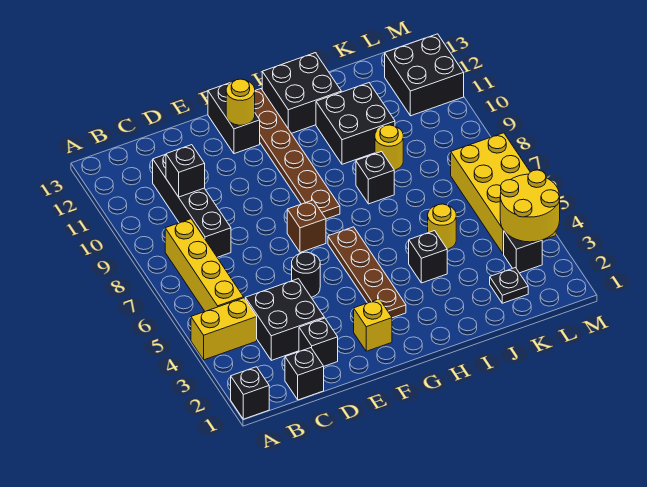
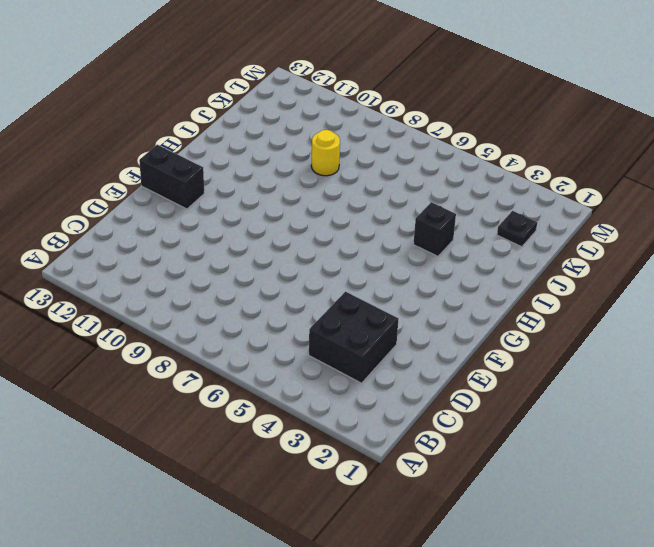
none -> black 1x1 brick [231,367,269,419]
none -> yellow 1x2 brick [191,298,257,360]
none -> yellow 1x4 brick [165,219,244,311]

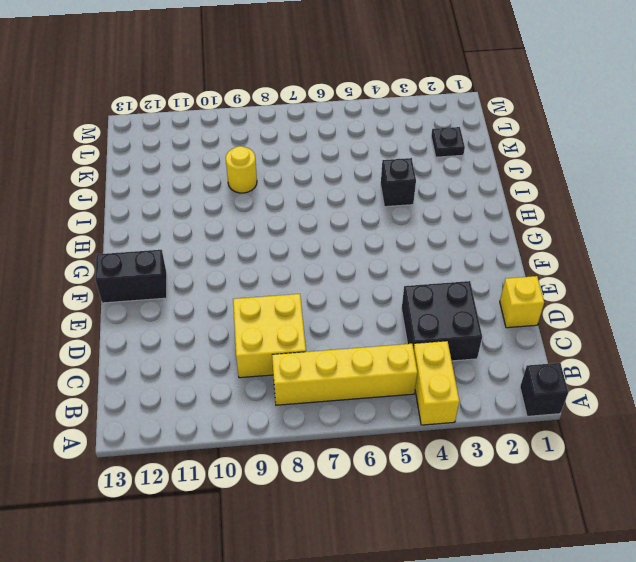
yellow 2x2 brick [233,294,306,378] -> black 1x4 brick [153,154,231,257]
yellow 1x1 brick [500,276,544,328] -> yellow 1x1 brick moved to [354,299,392,351]
none -> black 1x1 brick [285,348,324,400]
none -> black 1x1 brick [299,318,338,366]
none -> black 1x1 round brick [292,252,320,297]

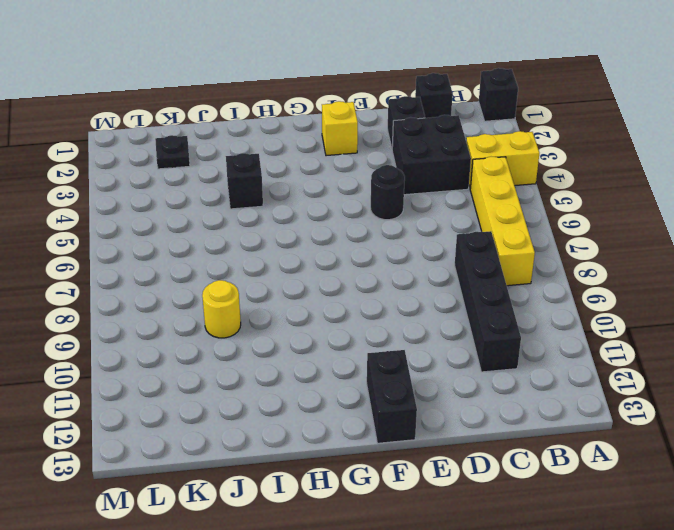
none -> brown 1x1 brick [287,200,326,253]
none -> brown 1x4 plate [328,227,406,318]
none -> brown 1x6 plate [255,89,340,219]

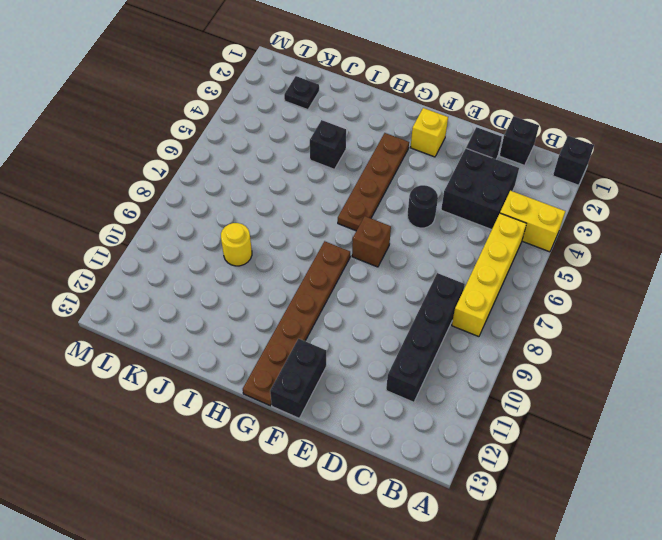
none -> black 2x2 brick [262,53,341,133]
none -> black 1x1 brick [356,151,394,204]
none -> black 2x2 brick [316,83,395,164]

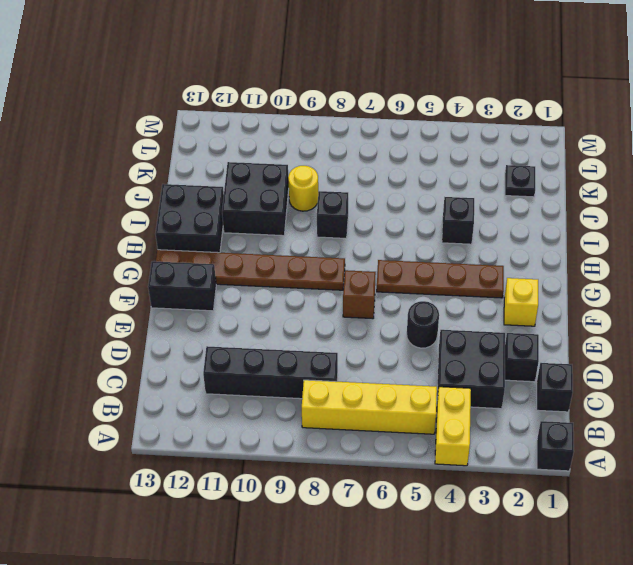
none -> yellow 1x1 round brick [428,204,456,249]
none -> black 1x1 brick [504,231,542,273]
none -> yellow 2x4 brick [451,133,556,254]

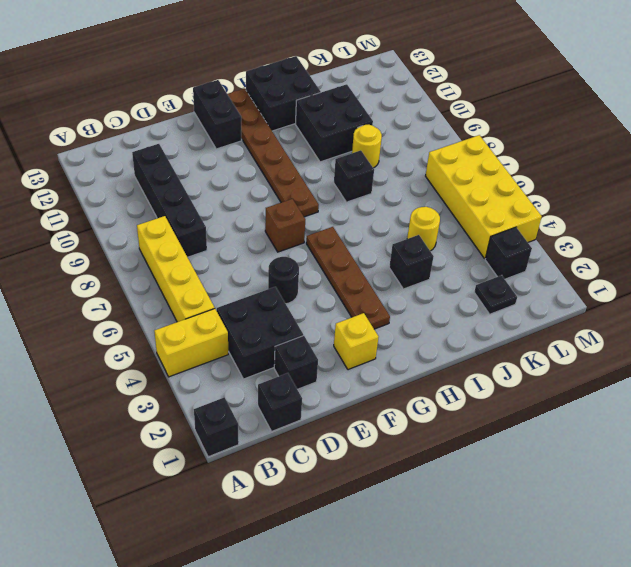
none -> black 2x2 brick [385,34,464,116]
none -> black 1x1 brick [166,145,205,197]
none -> yellow 1x1 round brick [226,79,255,125]

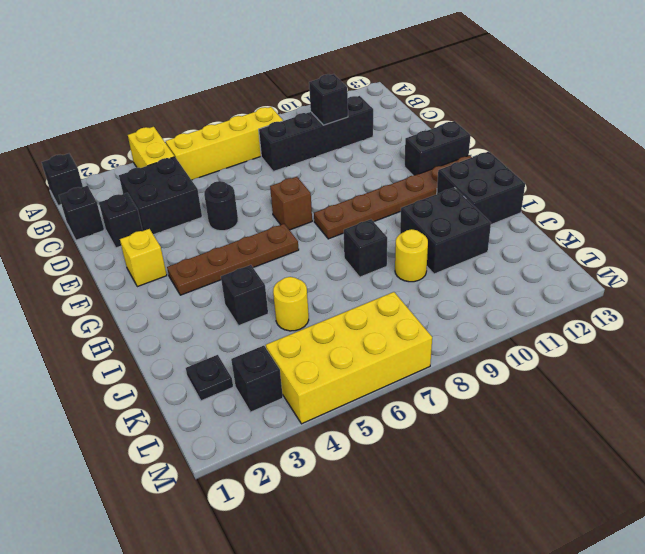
none -> black 2x2 brick [385,34,464,116]
none -> yellow 1x1 round brick [226,79,255,125]
none -> yellow 2x2 round brick [500,170,560,242]

